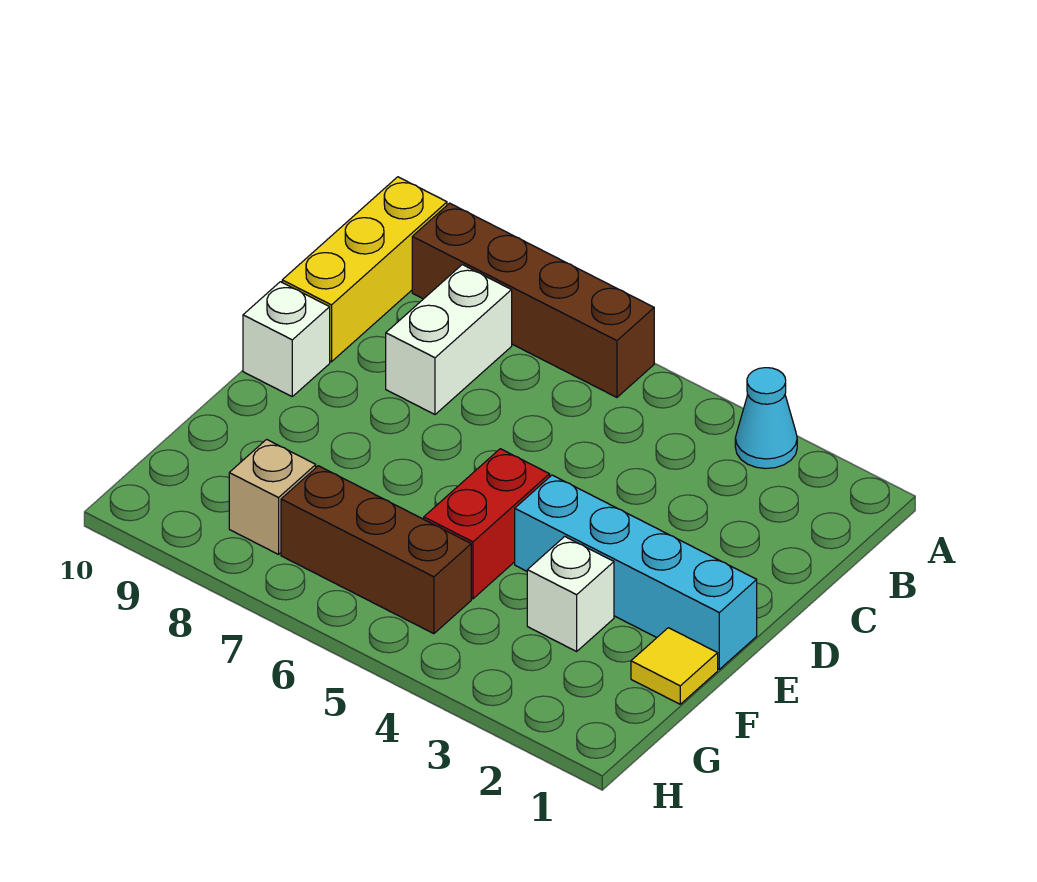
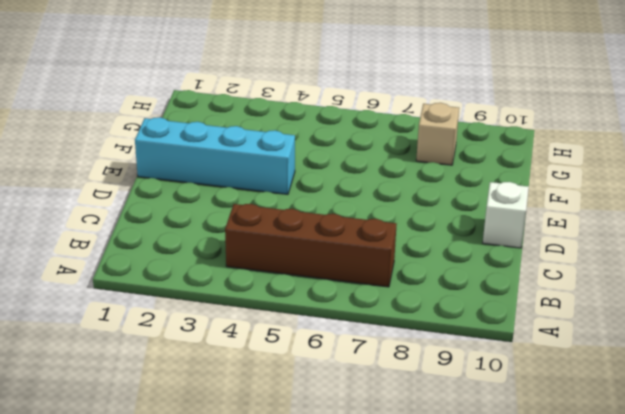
brown 1x4 brick [225,204,397,287] -> brown 1x4 brick moved to [412,203,654,397]
none -> cyan 1x1 cone [735,368,797,469]
none -> yellow 1x3 brick [282,177,447,362]

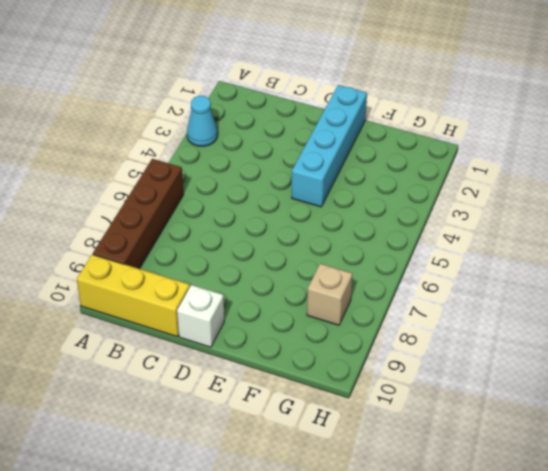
none -> white 1x2 brick [386,265,512,414]
none -> red 1x2 brick [424,449,550,599]

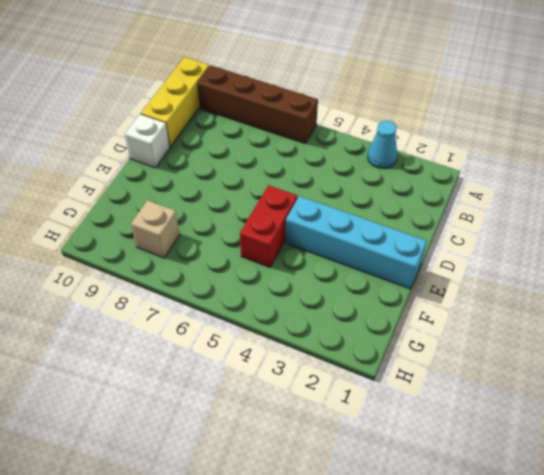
none -> white 1x2 brick [386,265,512,414]
none -> yellow 1x1 tile [631,628,718,704]

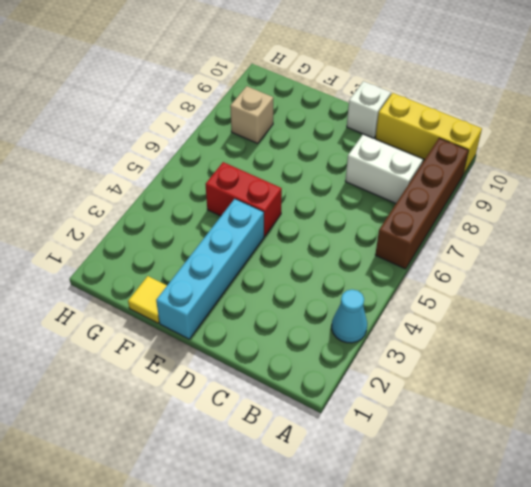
none -> white 1x1 brick [527,537,614,651]
none -> brown 1x3 brick [281,466,471,634]

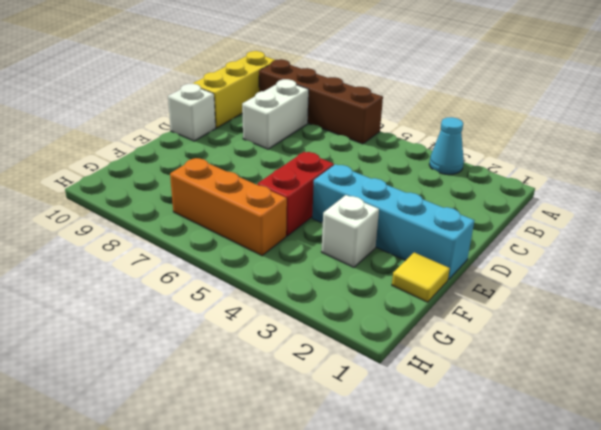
orange 1x3 brick [170,158,287,256] -> brown 1x3 brick [281,466,471,634]
none -> tan 1x1 brick [229,439,316,554]

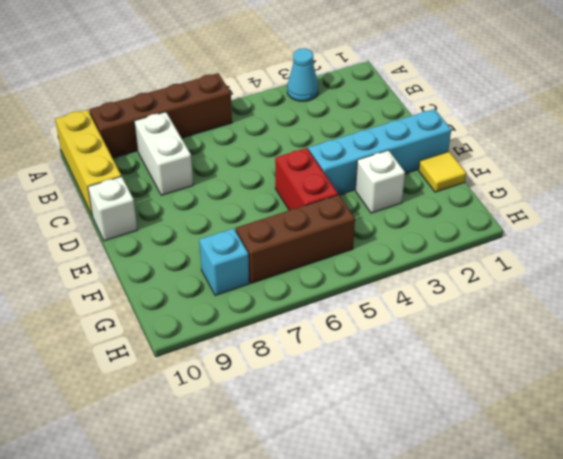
cyan 1x1 brick [199,228,249,296] -> tan 1x1 brick [229,439,316,554]

